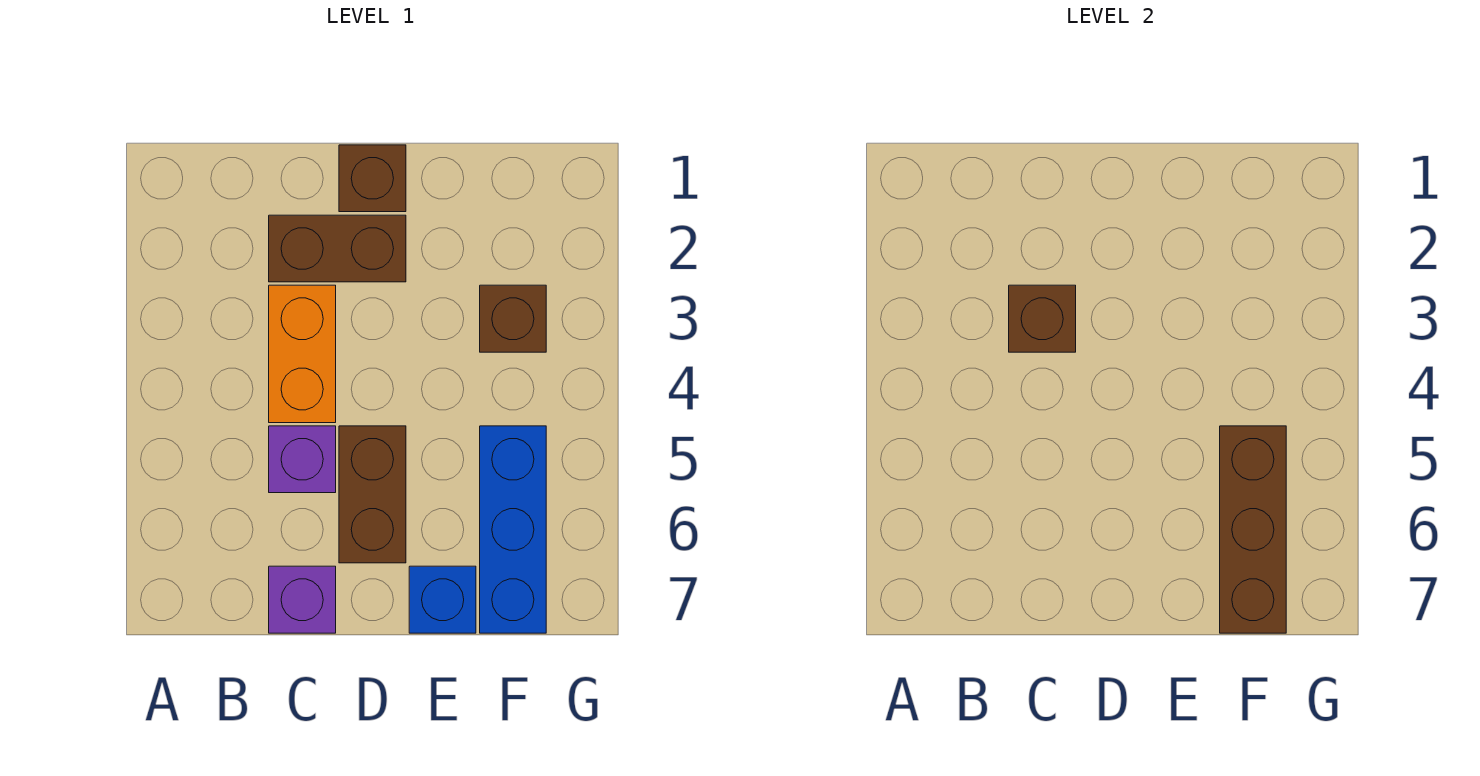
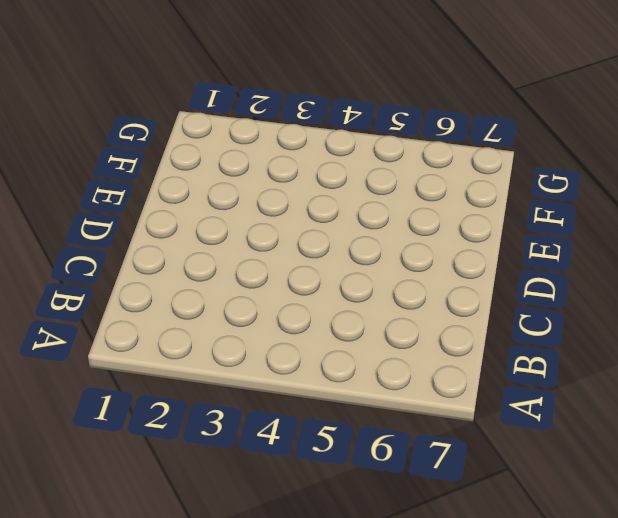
none -> brown 1x2 brick [269,215,406,282]
none -> orange 1x2 brick [269,285,336,423]

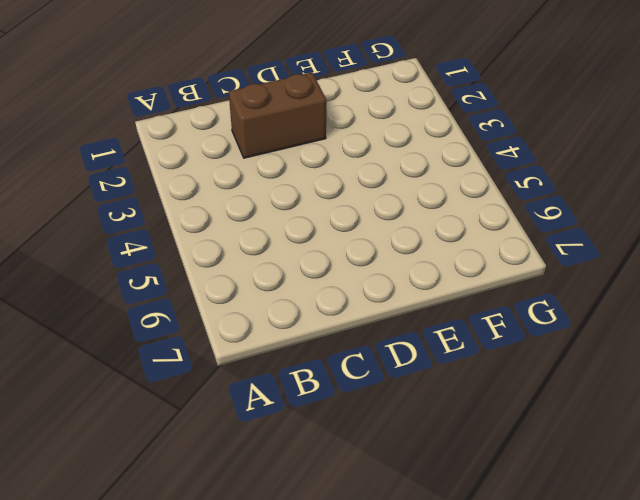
none -> orange 1x2 brick [269,285,336,423]
none -> purple 1x1 brick [269,426,336,493]

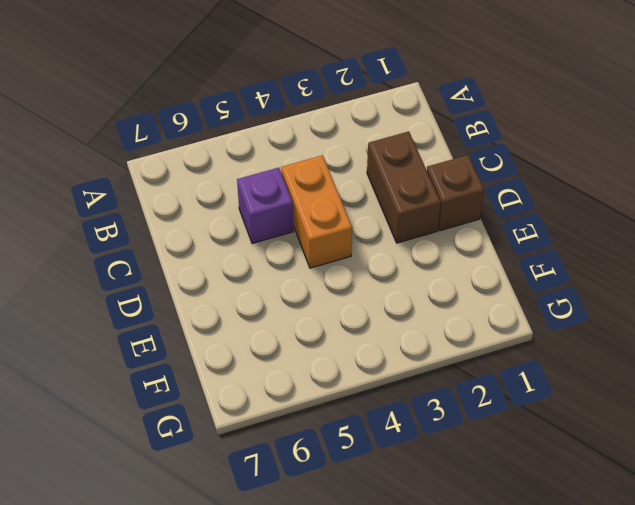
orange 1x2 brick [281,155,352,268] -> orange 1x2 brick turned to [269,285,336,423]
none -> purple 1x1 brick [269,566,336,633]
none -> brown 1x2 brick [339,426,406,563]

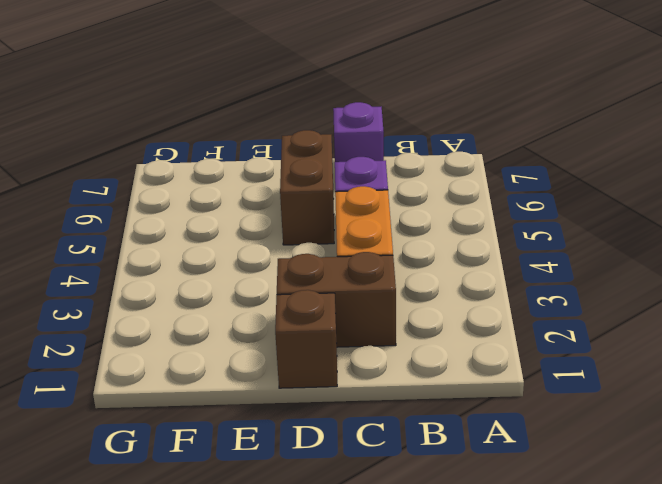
none -> blue 1x1 brick [409,566,476,633]
none -> brown 1x1 brick [480,285,546,352]

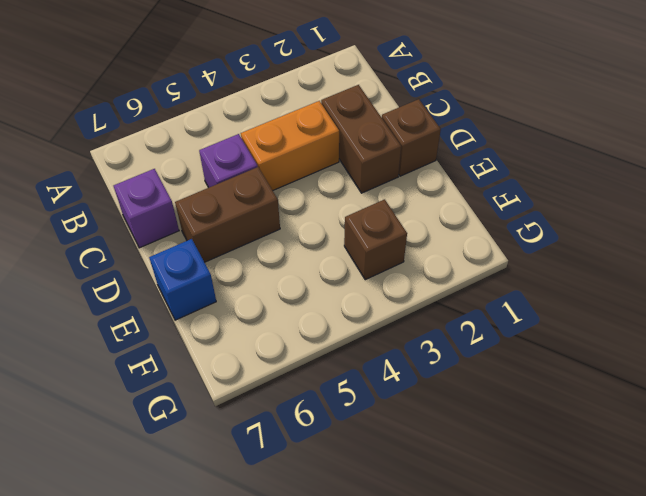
none -> blue 1x3 brick [480,426,546,633]
none -> brown 1x1 brick [1009,285,1076,352]

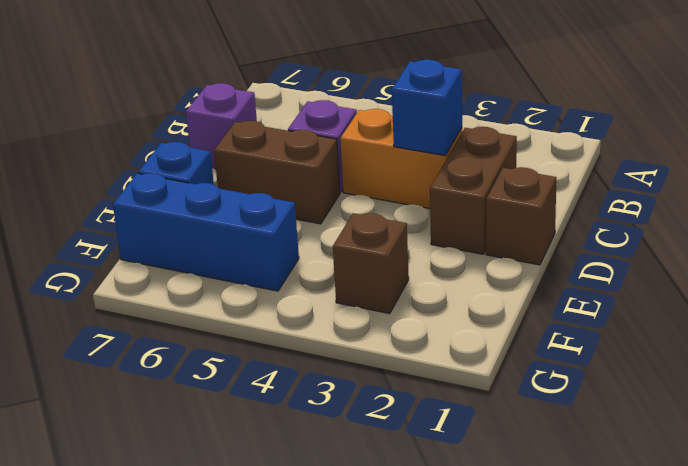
blue 1x1 brick [392,60,462,155] -> brown 1x1 brick [1009,285,1076,352]
none -> brown 1x3 brick [1220,426,1286,633]

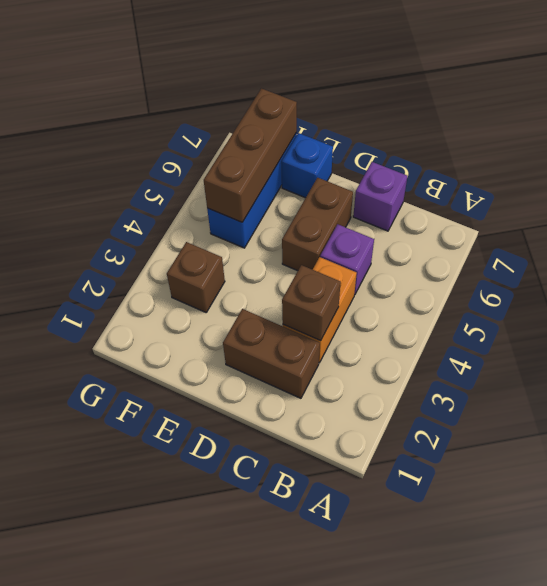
none -> brown 1x1 brick [339,145,406,212]

